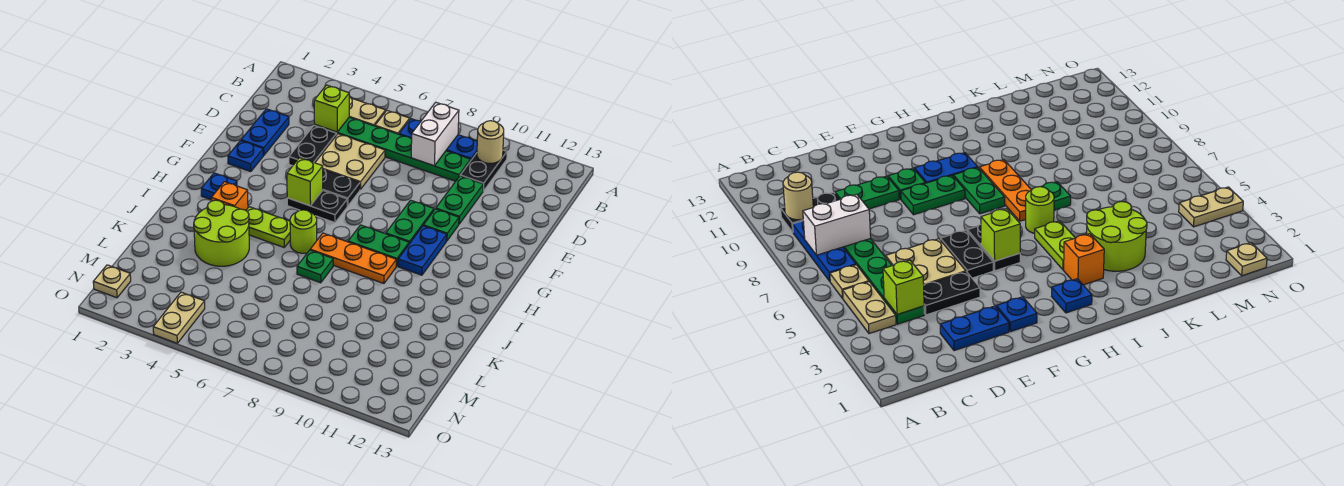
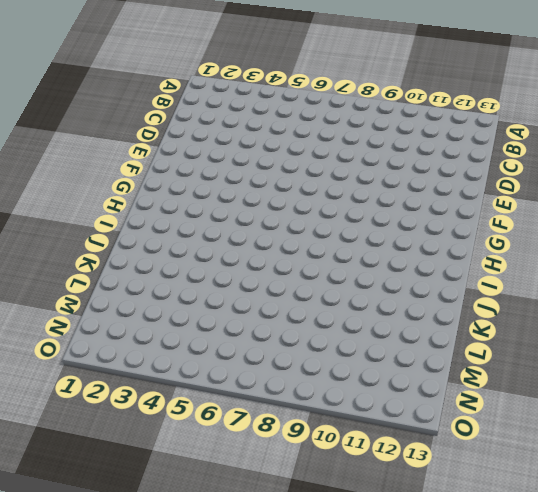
none -> tan 1x2 plate [349,97,386,126]
none -> tan 1x1 plate [375,111,410,134]
none -> blue 1x3 plate [399,119,477,160]

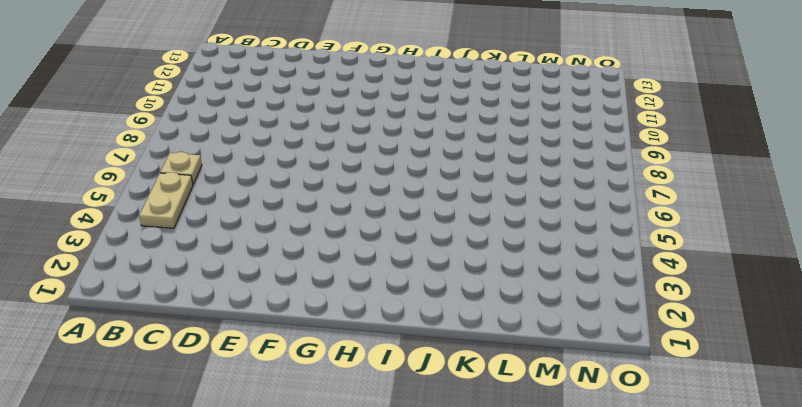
none -> blue 1x3 plate [399,119,477,160]
none -> black 1x2 plate [460,150,507,191]
none -> green 1x6 plate [315,117,471,181]

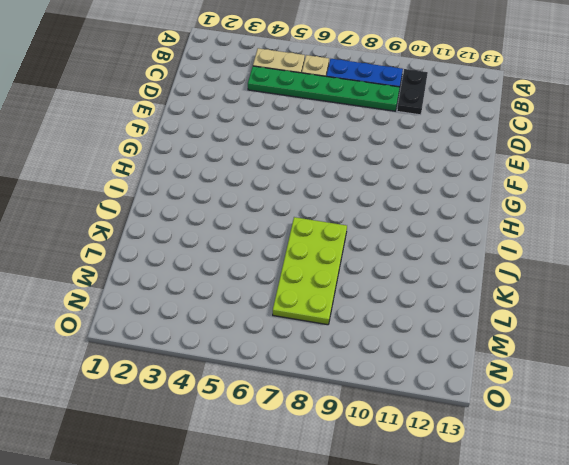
lime 2x4 plate [273,217,347,325] -> green 1x1 plate [297,250,333,283]
none -> blue 1x2 plate [241,109,289,155]
none -> black 1x2 plate [289,125,337,166]
none -> tan 2x2 plate [315,134,385,189]

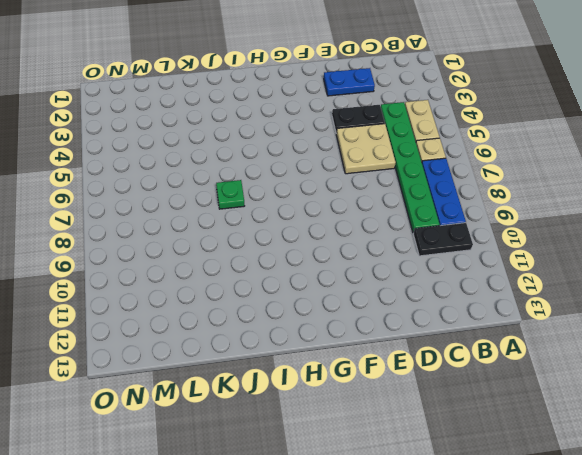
none -> green 1x2 plate [436,176,483,224]
none -> blue 1x1 plate [228,141,263,172]
none -> black 1x2 plate [323,169,360,206]

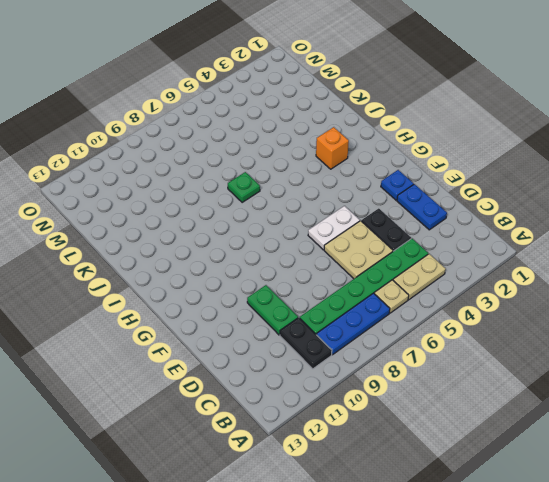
white 1x2 plate [308,206,360,250] -> black 1x2 plate [323,169,360,206]
none -> green 1x2 plate [386,200,434,244]
none -> green 1x1 plate [423,209,459,241]
none -> black 1x2 plate [287,191,347,223]

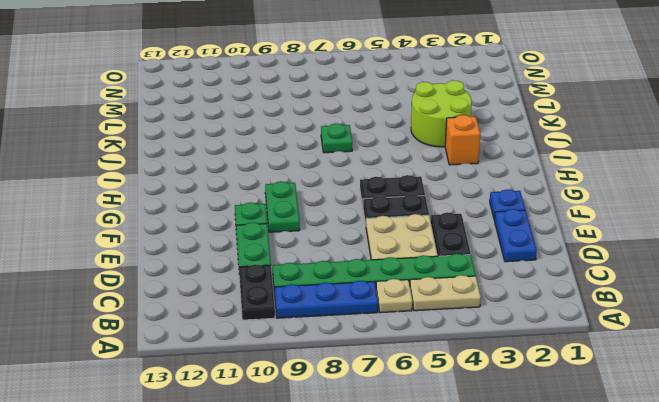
none -> blue 1x2 plate [398,226,447,275]
none -> blue 1x1 plate [201,173,237,200]
none -> green 1x2 plate [348,225,409,266]

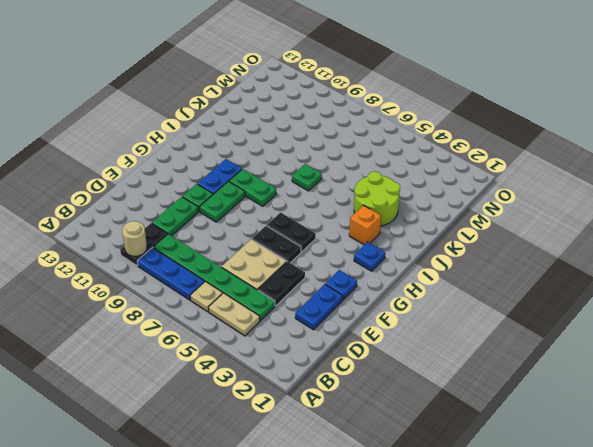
none -> lime 1x2 plate [246,207,290,247]
none -> lime 1x1 round brick [290,210,317,253]
none -> orange 1x3 plate [310,233,396,283]

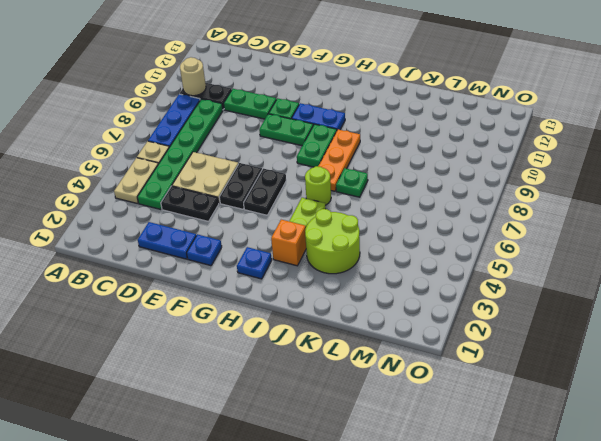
none -> tan 1x1 plate [93,265,131,298]
none -> tan 1x2 plate [153,292,205,343]
none -> white 1x2 brick [411,102,459,166]

